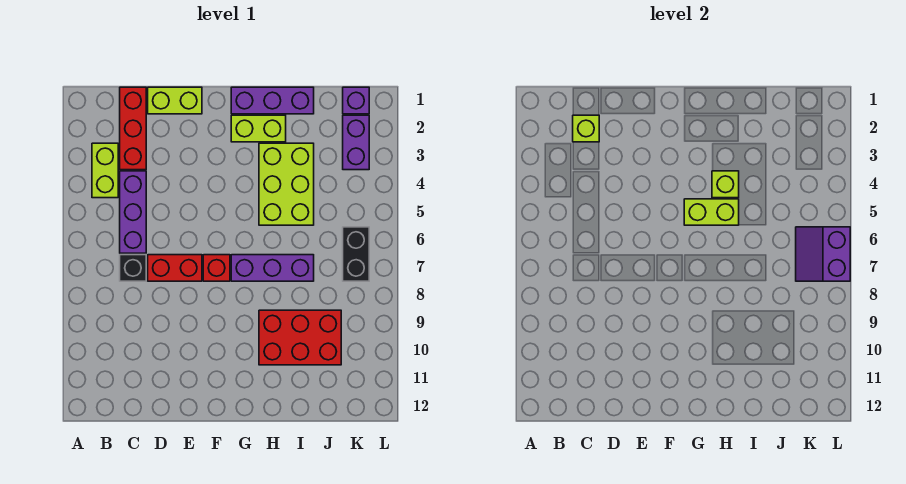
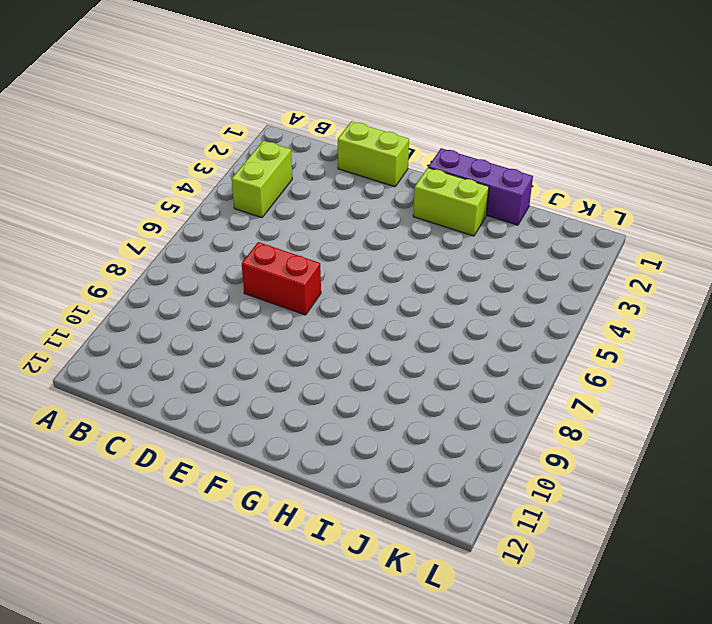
none -> red 1x3 brick [120,87,146,170]
none -> purple 1x3 brick [120,171,146,253]
none -> black 1x1 brick [120,255,146,281]

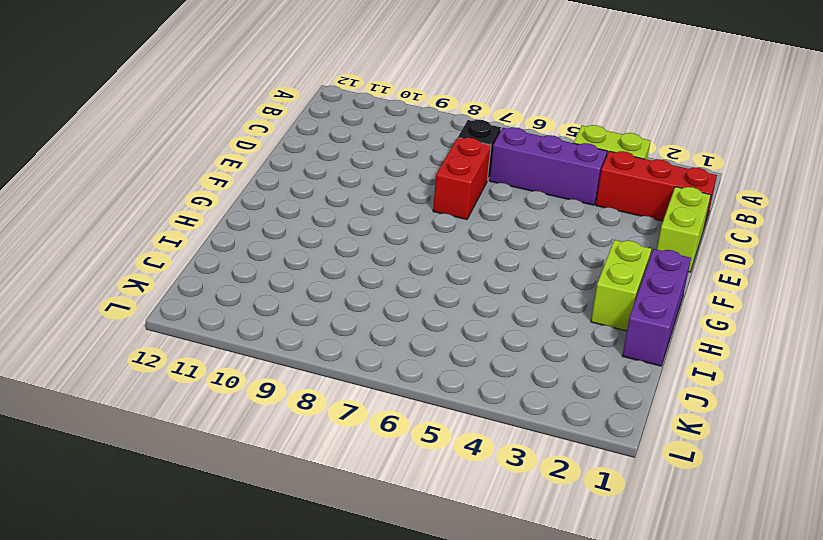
none -> red 1x1 brick [203,255,230,281]
none -> purple 1x3 brick [231,255,314,281]
none -> lime 2x3 brick [259,143,314,225]

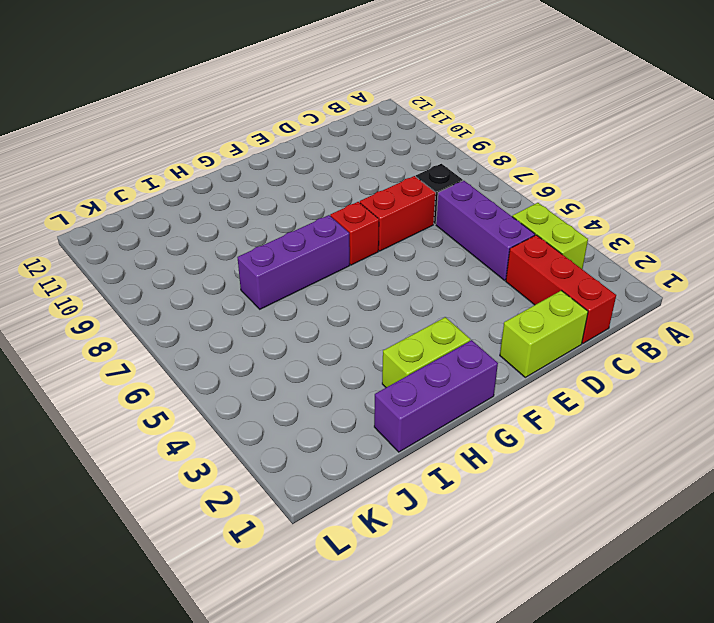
none -> lime 2x3 brick [259,143,314,225]
none -> red 2x3 brick [259,310,341,365]
none -> purple 1x1 brick [343,87,369,114]

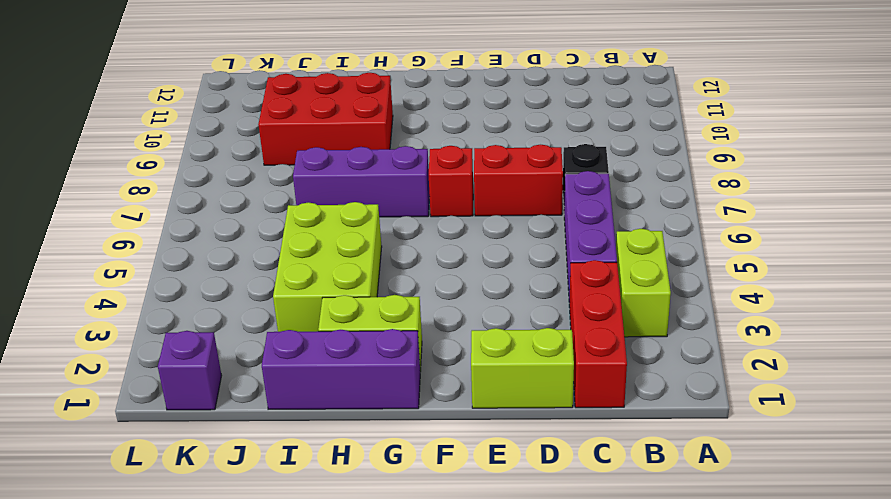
none -> purple 1x2 brick [343,115,369,170]
none -> black 1x2 brick [343,227,369,281]
none -> lime 1x1 brick [573,115,599,142]

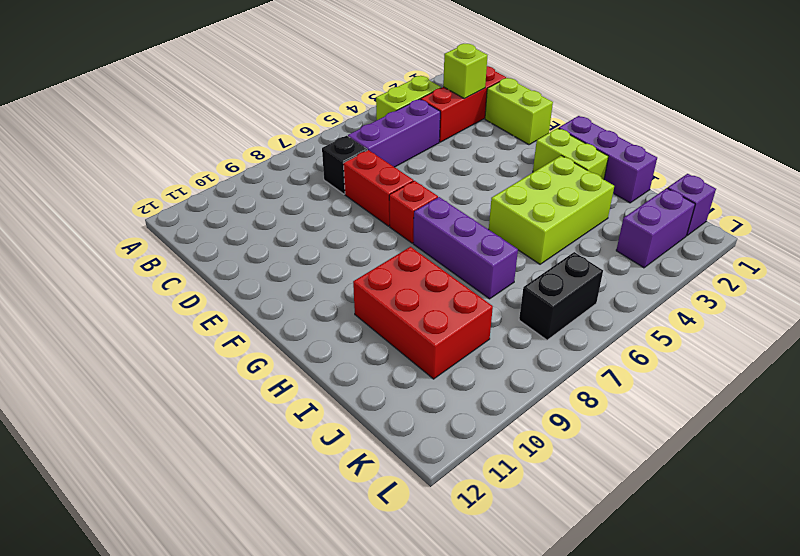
none -> lime 1x2 brick [684,199,739,225]
none -> lime 1x1 brick [712,171,739,198]
none -> purple 2x2 slope [796,227,850,281]

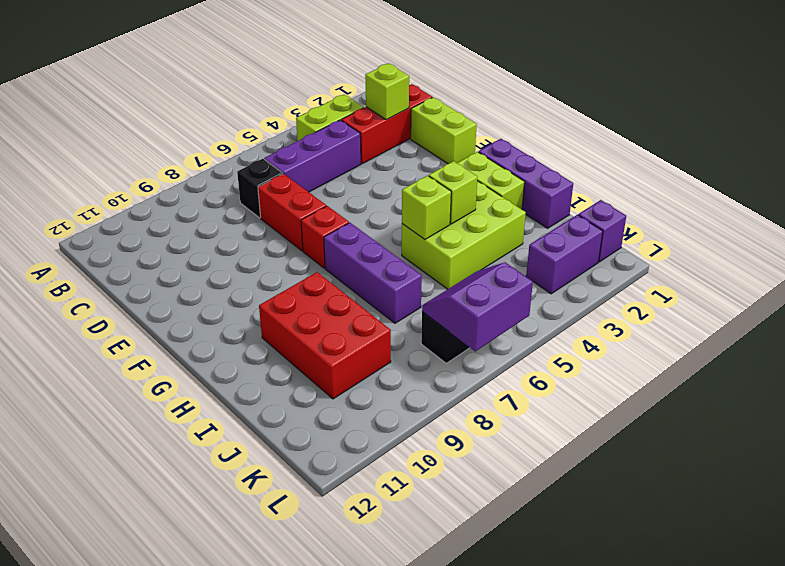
lime 1x1 brick [402,176,451,239] -> lime 1x2 brick [684,199,739,225]

